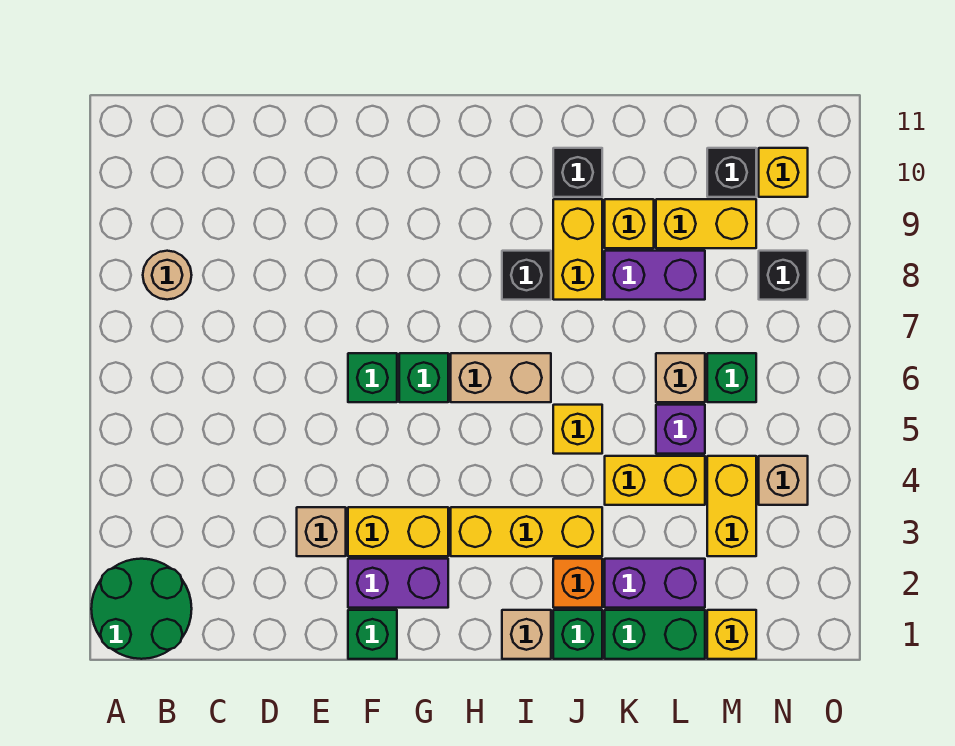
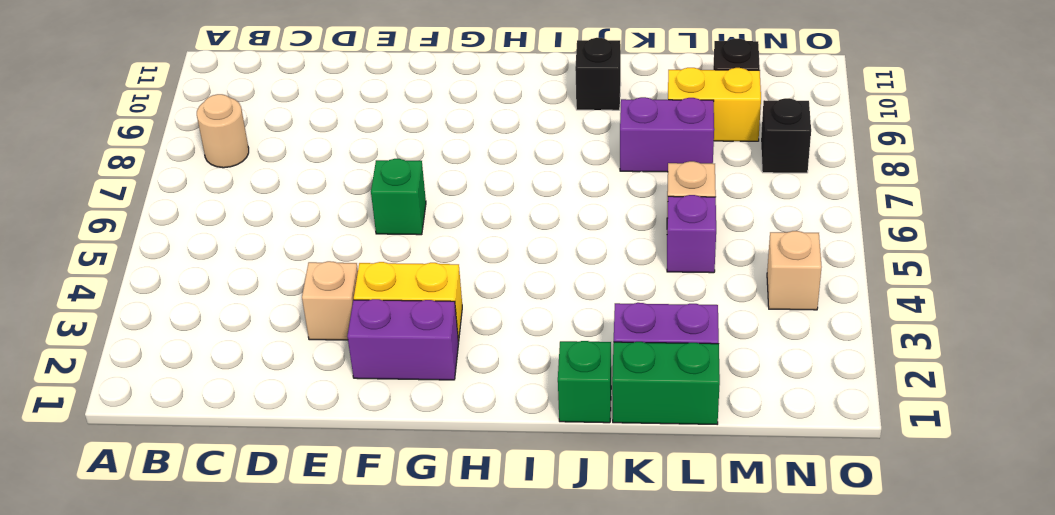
none -> green 2x2 round brick [91,559,192,659]
none -> green 1x1 brick [348,610,397,659]
none -> green 1x1 brick [399,353,448,402]
none -> yellow 1x3 brick [451,507,602,556]

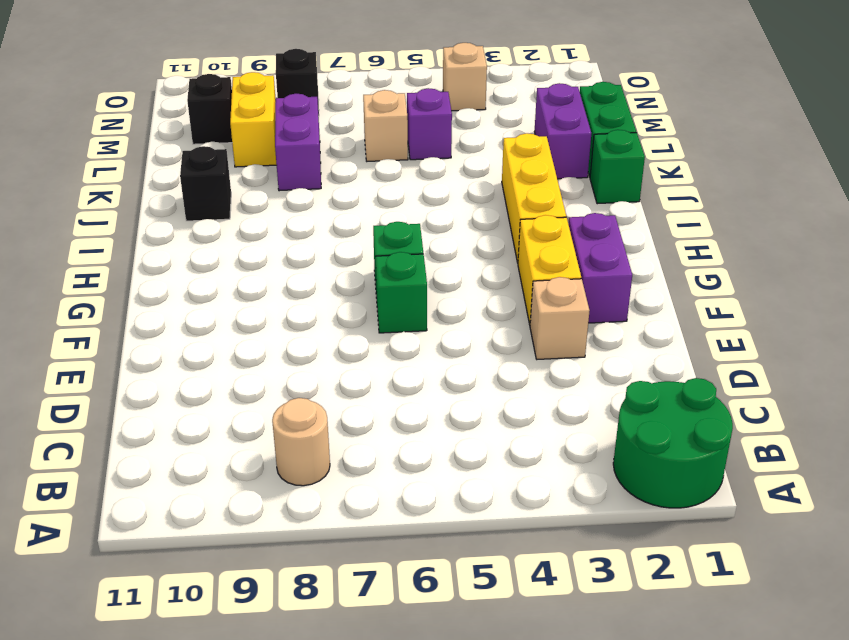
none -> green 1x1 brick [348,610,397,659]
none -> tan 1x2 brick [451,353,551,402]
none -> tan 1x1 brick [502,610,551,659]
none -> black 1x1 brick [502,251,551,300]

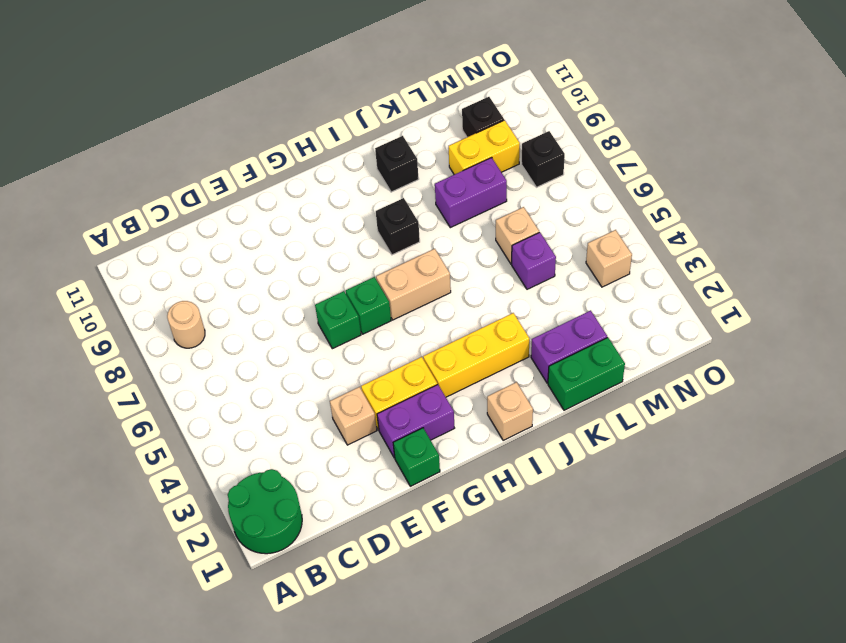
none -> green 1x1 brick [553,610,602,659]
none -> orange 1x1 brick [553,559,602,608]
none -> yellow 1x1 brick [553,405,602,454]
none -> yellow 1x2 brick [553,199,602,300]

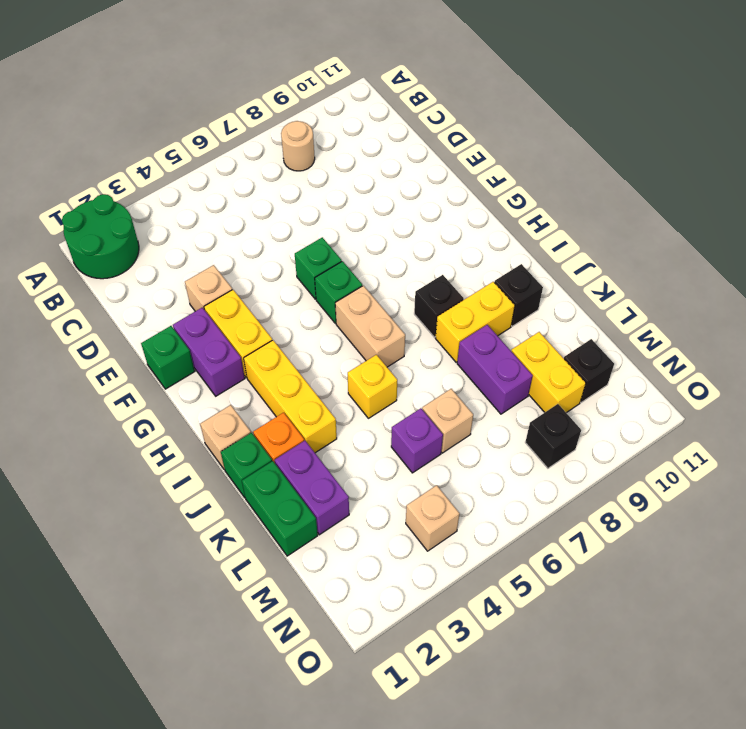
none -> yellow 1x2 brick [605,456,705,505]
none -> yellow 1x1 brick [605,199,654,248]
none -> yellow 1x1 brick [707,610,756,659]
none -> yellow 1x2 brick [707,456,756,556]

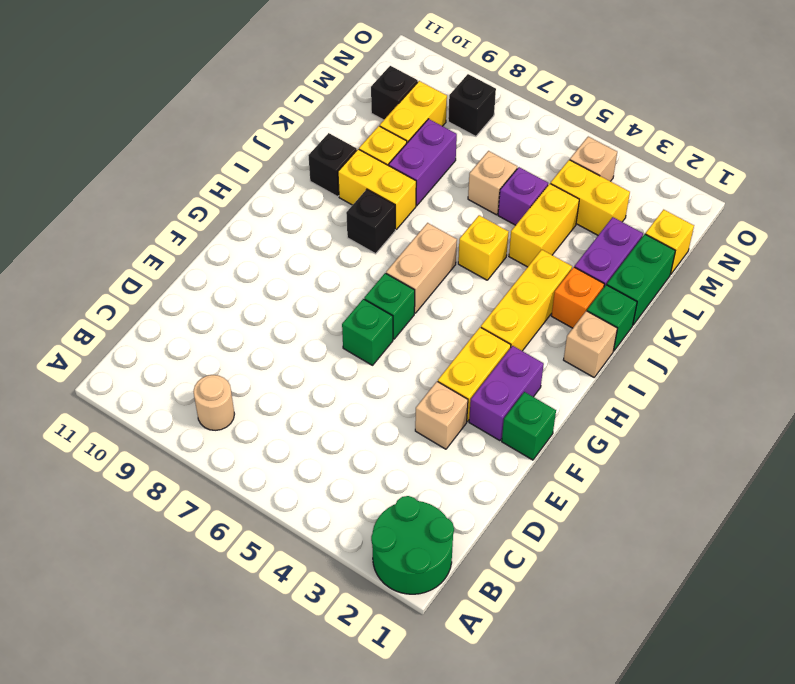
none -> green 1x1 brick [707,353,756,402]
none -> yellow 1x1 brick [759,148,808,197]

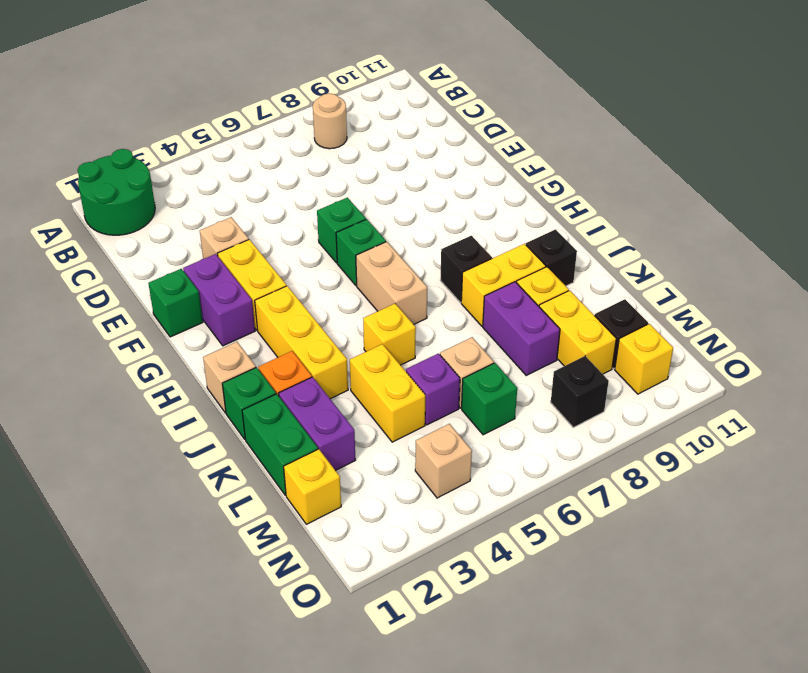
none -> yellow 1x2 brick [707,456,756,556]

